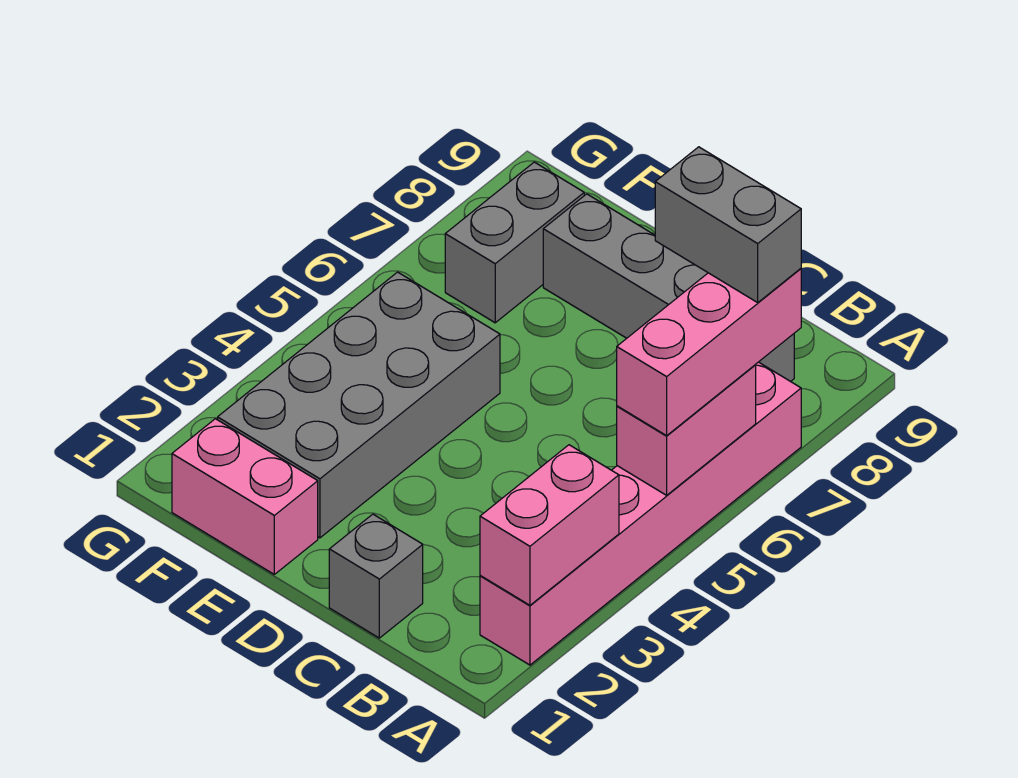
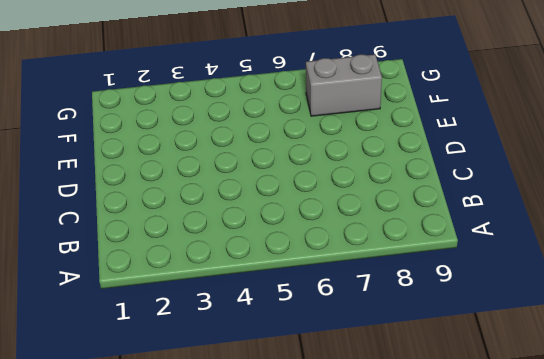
none -> pink 1x6 brick [480,362,801,665]
none -> grey 1x4 brick [543,194,794,382]

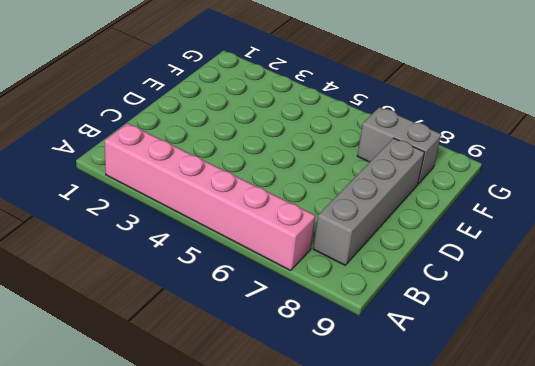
none -> grey 1x1 brick [329,514,423,638]
none -> pink 1x2 brick [172,419,318,574]

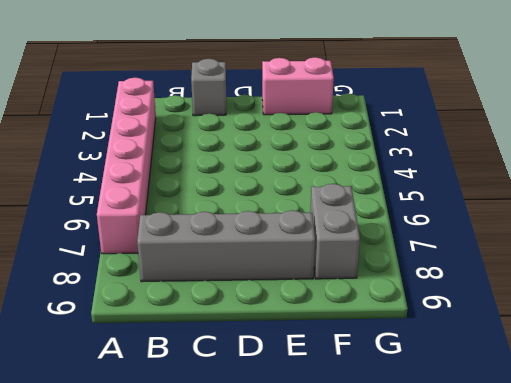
none -> grey 2x4 brick [218,272,500,538]
none -> pink 1x2 brick [480,445,619,605]

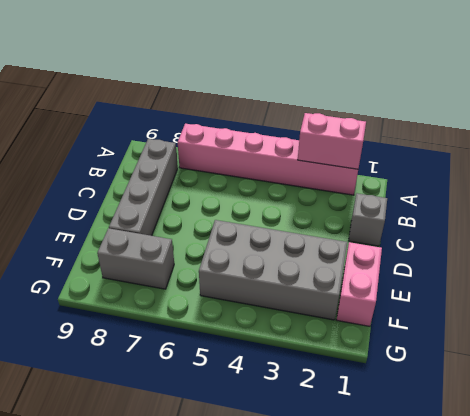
none -> pink 1x2 brick [617,365,756,495]
none -> pink 1x3 brick [617,269,801,436]

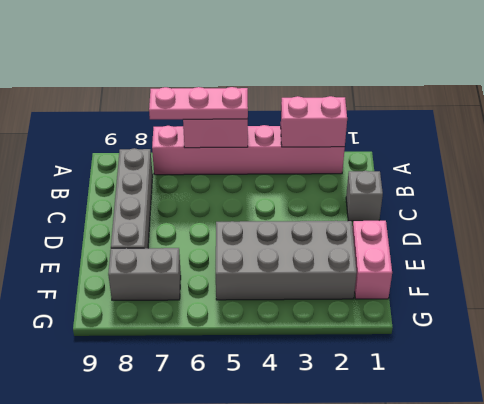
pink 1x3 plate [149,87,248,119] -> pink 1x3 brick [617,269,801,436]
none -> grey 1x2 brick [655,147,801,302]

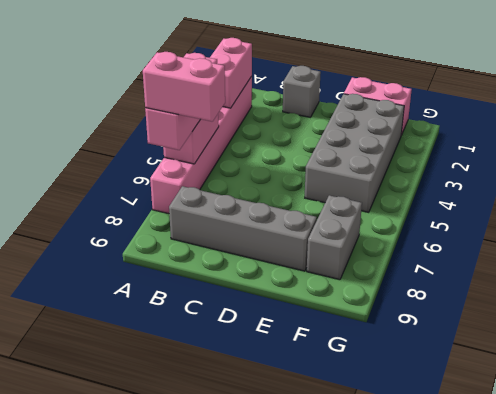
pink 1x2 brick [143,52,225,122] -> grey 1x2 brick [655,147,801,302]

